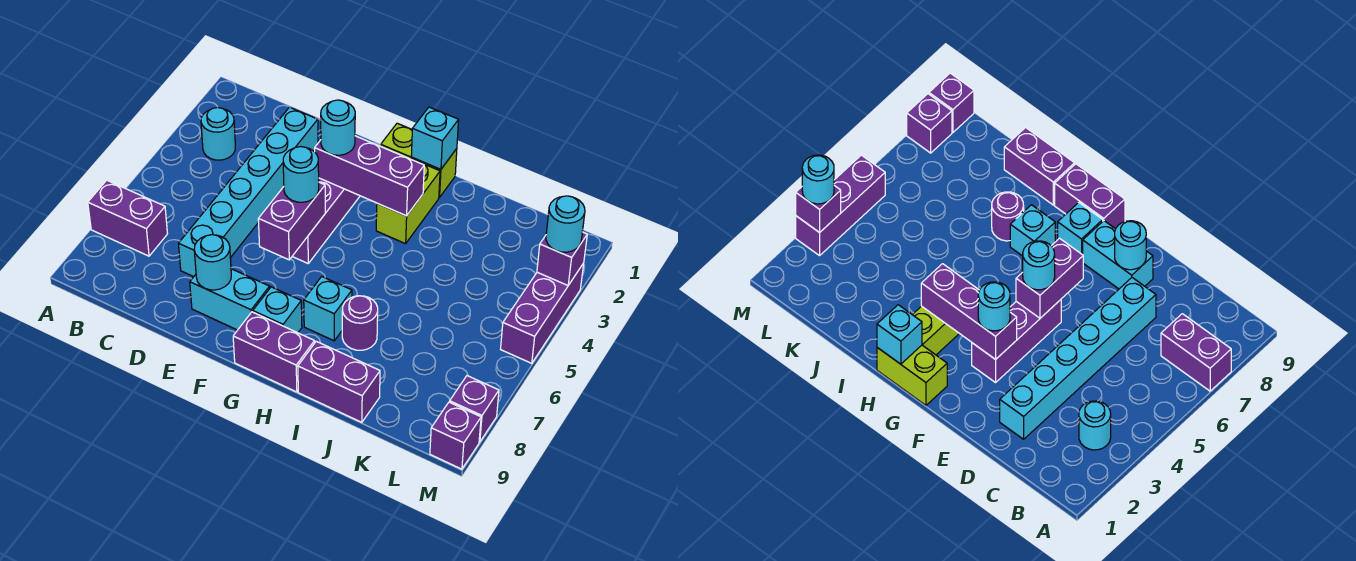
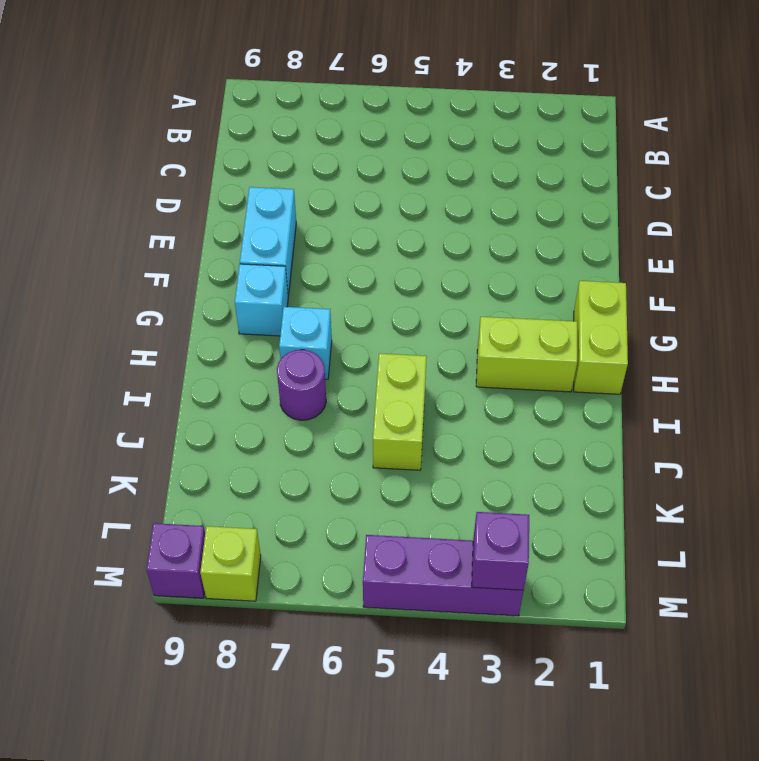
lime 1x2 brick [373,353,427,470] -> none
lime 1x1 brick [200,526,261,601] -> purple 1x1 brick [450,376,499,442]
none -> purple 1x2 brick [88,180,168,256]
none -> cyan 1x1 round brick [201,107,235,160]
none -> cyan 1x6 brick [179,107,318,277]

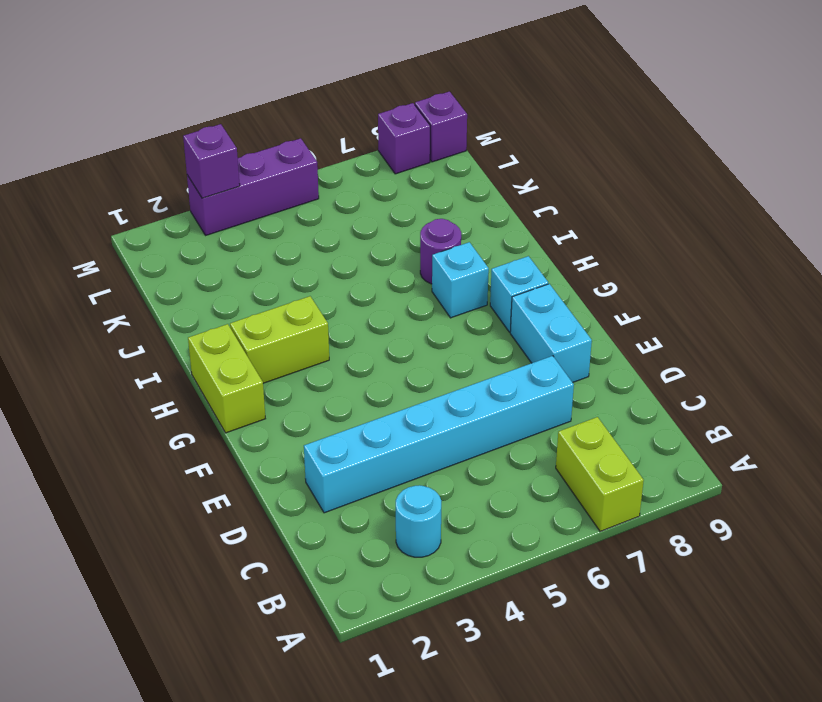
lime 1x2 brick [556,417,644,531] -> purple 1x2 brick [88,180,168,256]
none -> purple 1x3 brick [292,178,360,263]
none -> purple 1x2 brick [233,312,315,392]
none -> purple 1x2 brick [298,341,380,422]

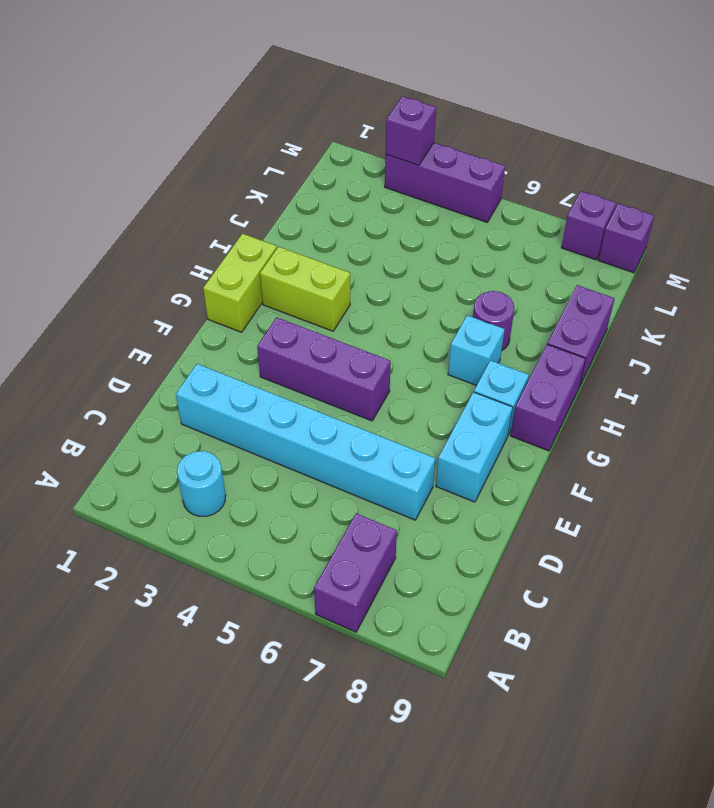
none -> cyan 1x1 round brick [194,235,231,290]
none -> purple 1x3 brick [315,136,424,216]
none -> purple 1x2 brick [258,182,325,260]

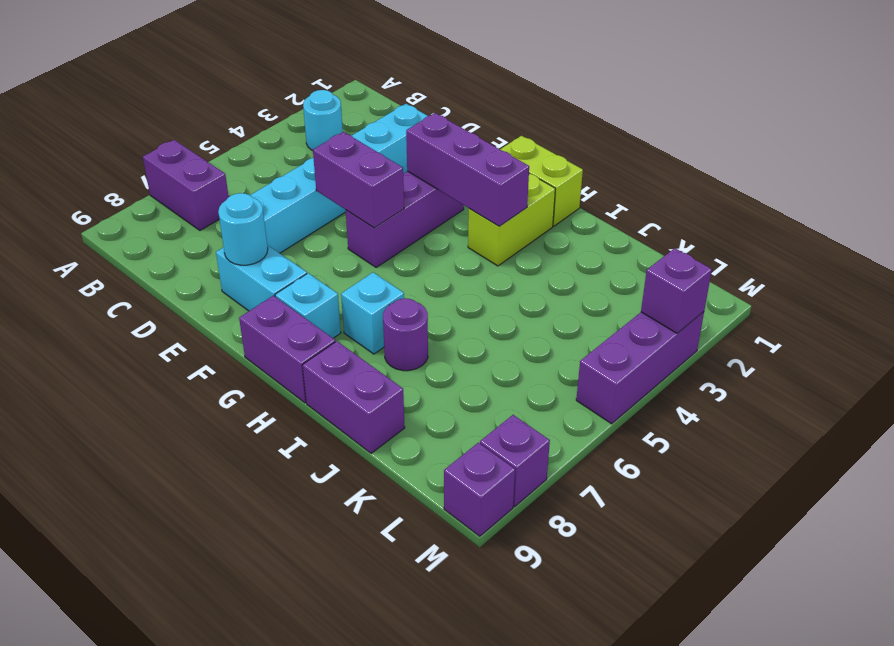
purple 1x2 brick [313,132,404,228] -> purple 1x2 brick turned to [258,182,325,260]
none -> cyan 1x1 brick [411,107,459,169]
none -> cyan 1x1 round brick [321,100,355,155]
none -> cyan 1x1 round brick [283,147,319,202]

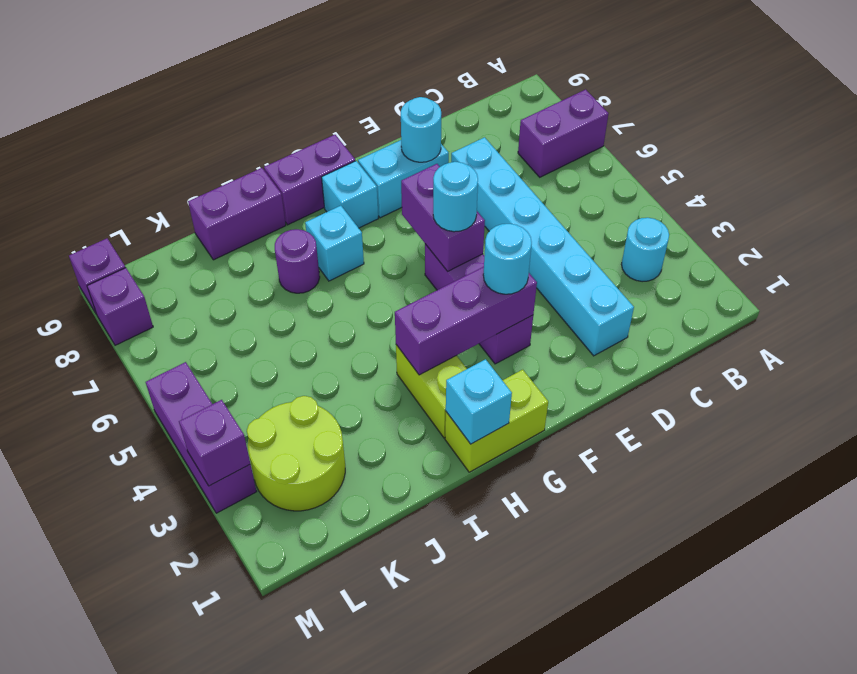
lime 2x2 round brick [247,396,345,511] -> none
none -> cyan 1x1 round brick [546,196,585,252]

